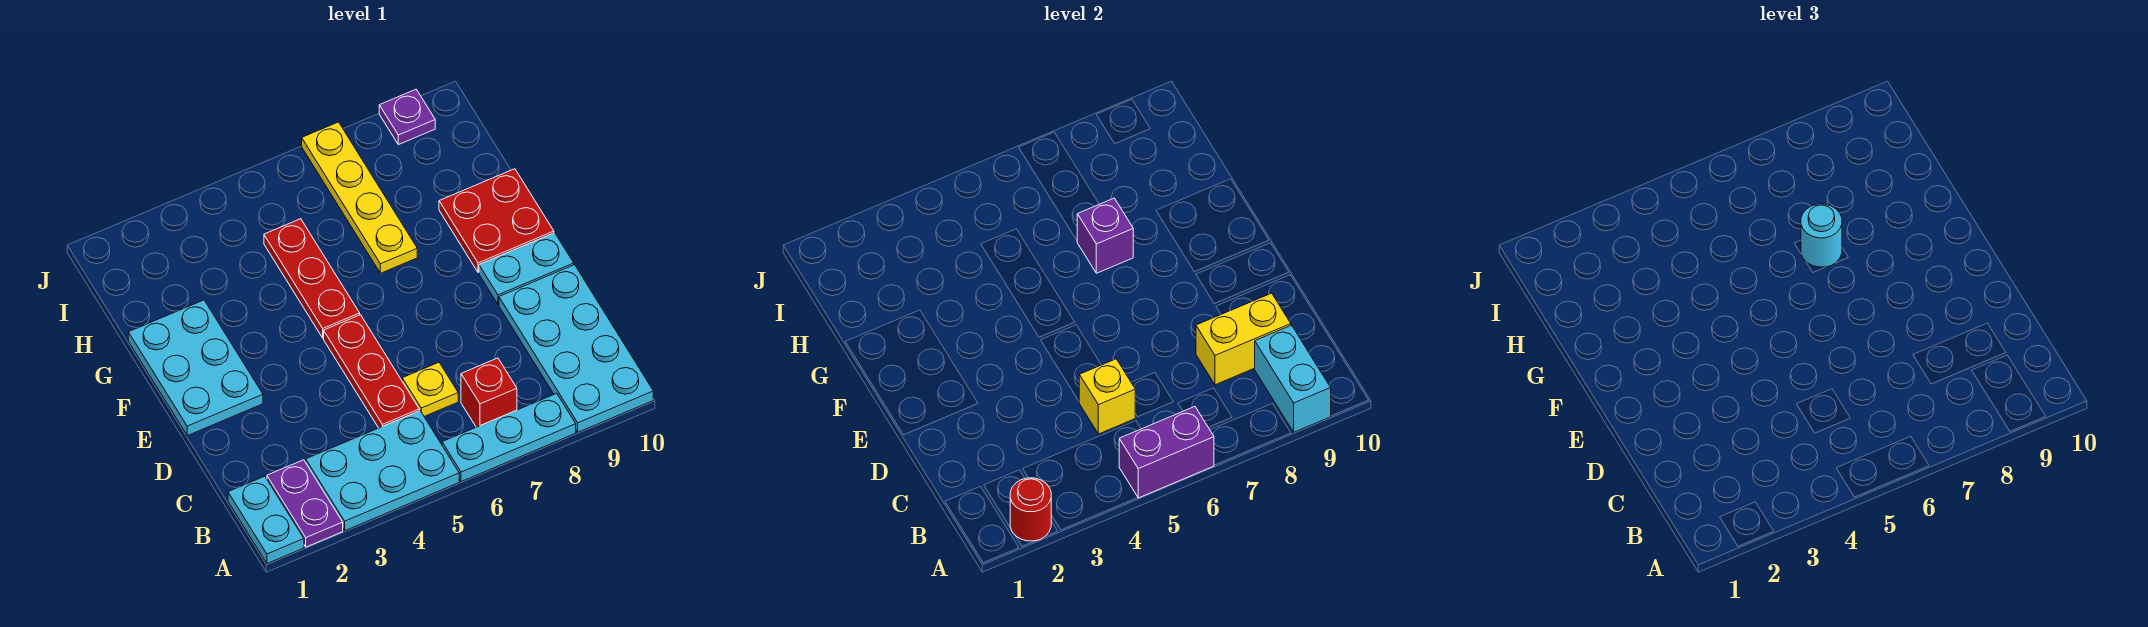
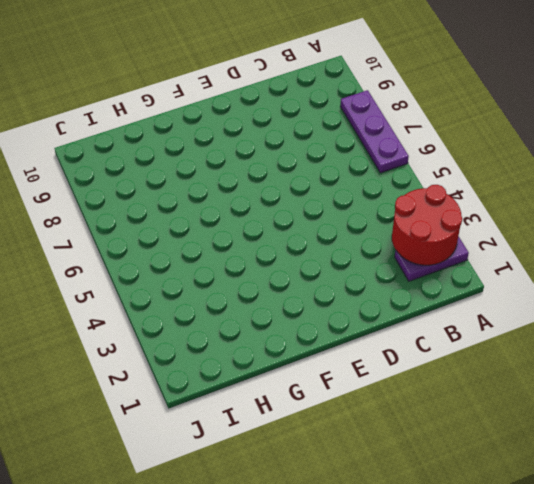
red 2x2 round brick [392,185,462,265] -> red 1x1 round brick [1010,478,1051,541]
purple 1x3 plate [340,90,409,173] -> cyan 1x3 plate [442,393,576,482]
none -> cyan 1x2 plate [228,476,304,564]
none -> cyan 2x3 plate [306,411,459,531]
none -> cyan 2x4 plate [499,265,653,432]

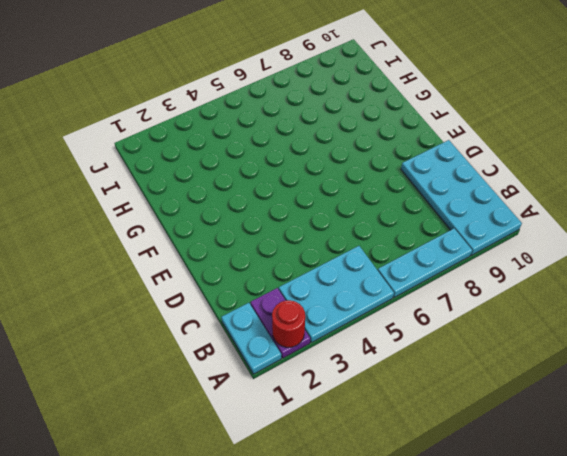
none -> red 1x1 brick [461,358,517,427]
none -> red 1x3 plate [324,315,419,428]
none -> yellow 1x1 plate [402,362,458,416]

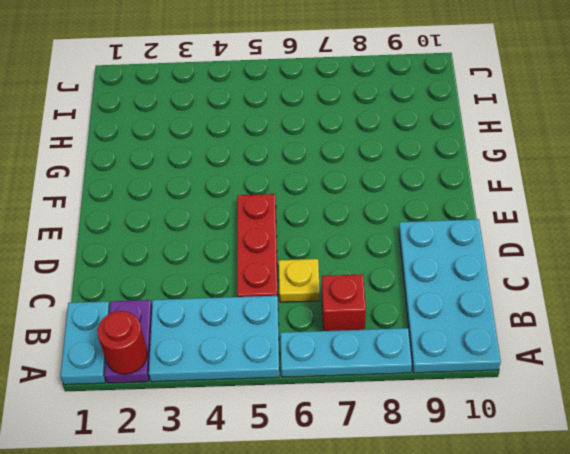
none -> cyan 2x3 plate [128,300,263,436]
none -> cyan 1x2 plate [479,233,574,304]
none -> red 1x3 plate [264,219,360,338]

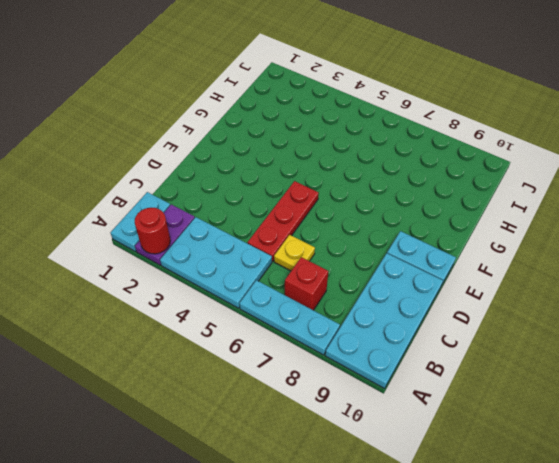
none -> cyan 2x3 plate [128,300,263,436]
none -> red 1x3 plate [264,219,360,338]
none -> red 2x2 plate [439,169,554,272]

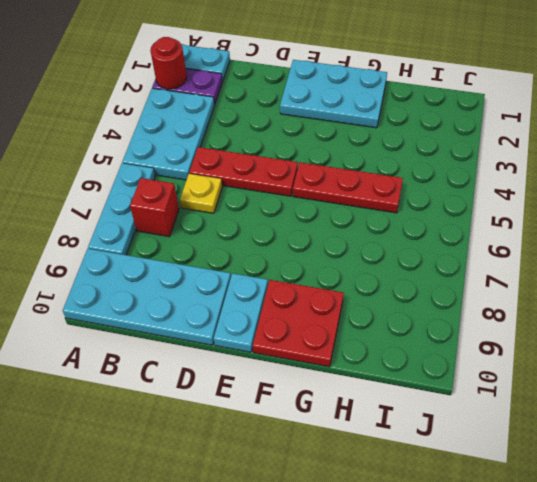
none -> yellow 1x4 plate [302,122,417,273]
none -> purple 1x1 plate [379,89,435,145]
none -> purple 1x2 brick [1119,407,1214,498]

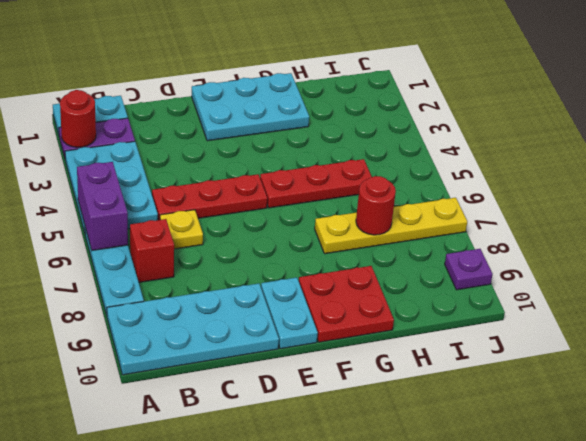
red 1x1 round brick [356,176,396,235] -> none
none -> cyan 1x2 brick [1255,325,1331,432]
none -> yellow 1x1 brick [1079,359,1135,434]
none -> yellow 1x2 brick [1196,293,1291,385]

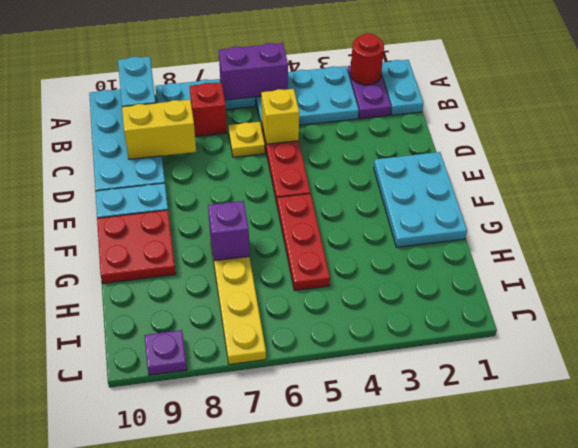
none -> cyan 1x1 round brick [1801,204,1842,267]

